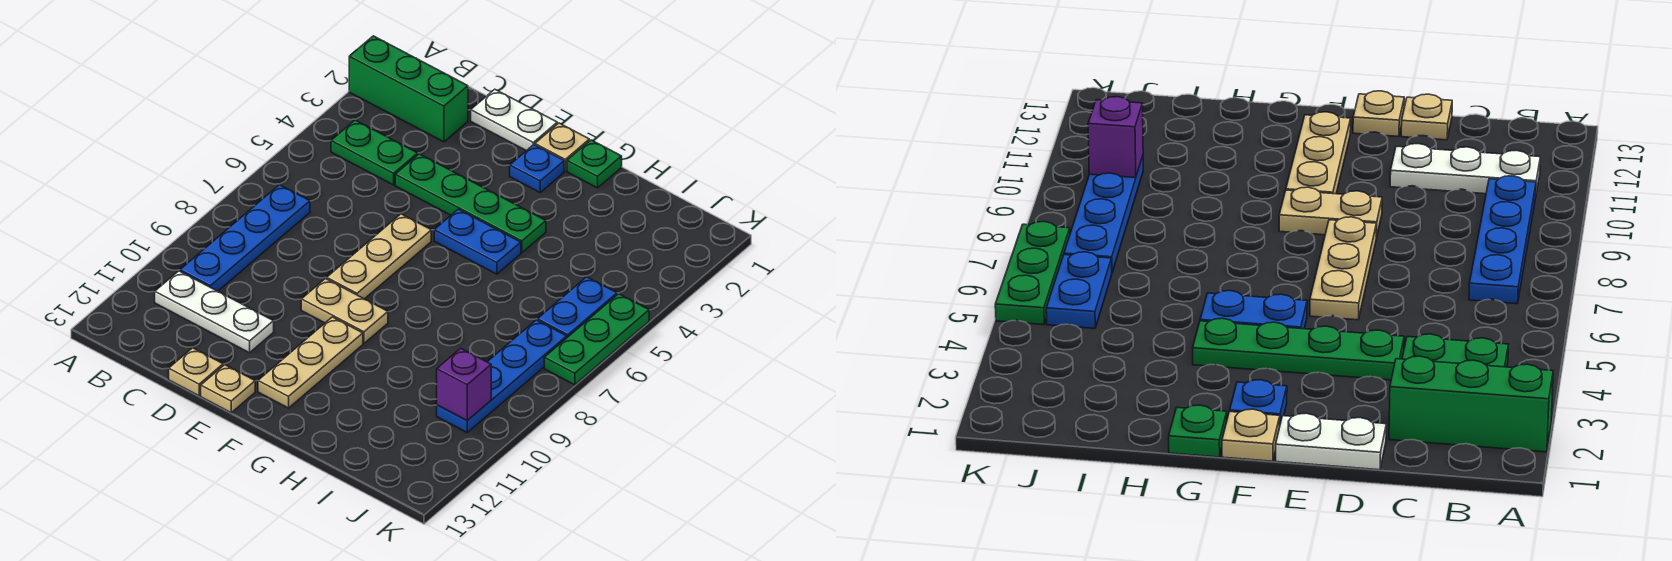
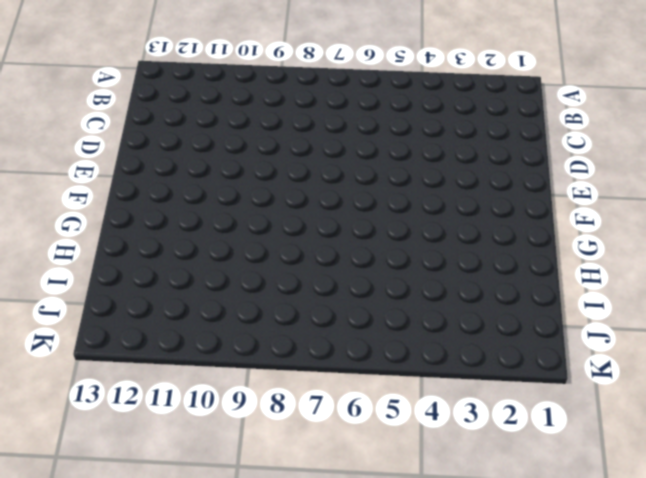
none -> green 1x3 brick [349,36,468,142]
none -> green 1x2 plate [331,120,418,185]
none -> blue 1x4 plate [180,185,310,291]

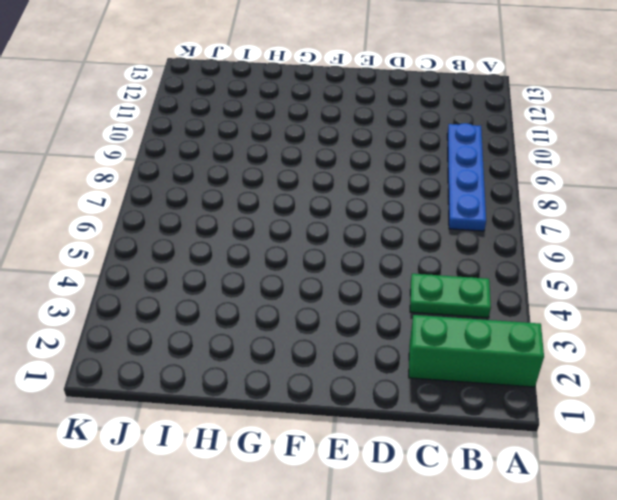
none -> white 1x3 plate [155,271,274,353]
none -> white 1x2 plate [471,89,557,151]
none -> green 1x4 plate [395,154,546,253]

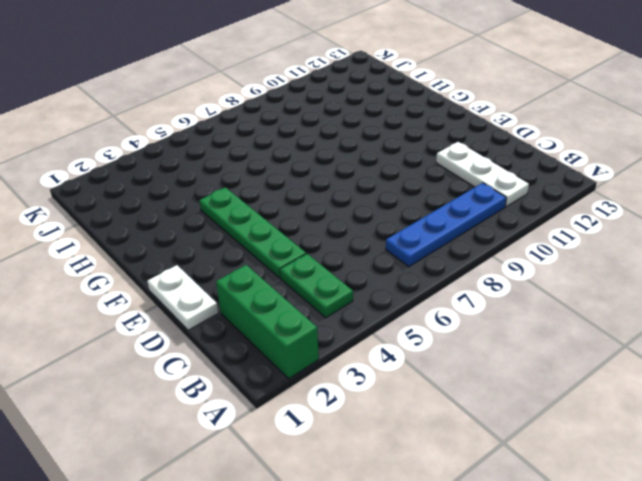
none -> tan 1x1 plate [169,348,223,396]
none -> tan 1x3 plate [327,214,431,299]
none -> tan 1x2 plate [301,279,388,343]

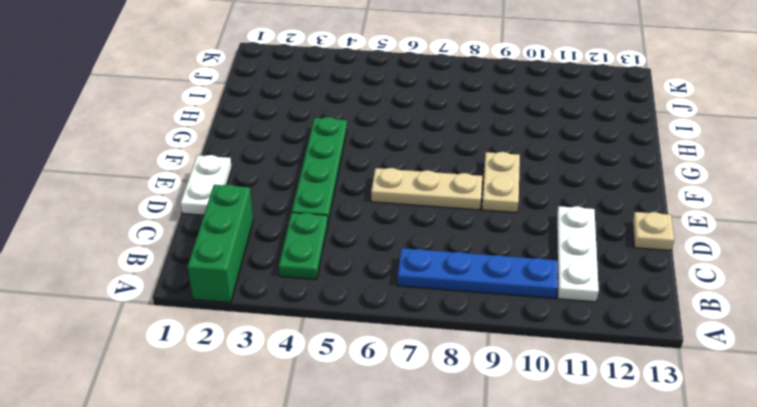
none -> tan 1x1 plate [201,365,255,413]
none -> tan 1x1 plate [535,123,589,171]
none -> blue 1x1 plate [510,145,564,192]

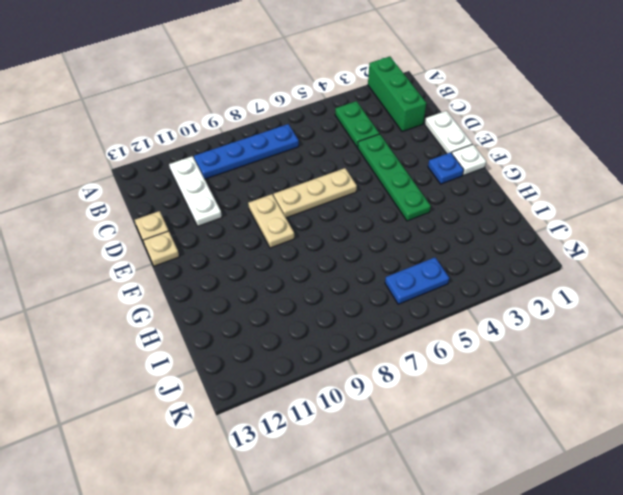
white 1x1 plate [452,144,486,176] -> tan 1x1 plate [535,123,589,171]
none -> blue 1x2 plate [434,209,521,274]
none -> tan 1x3 plate [258,317,363,408]
none -> green 1x1 plate [567,140,622,188]

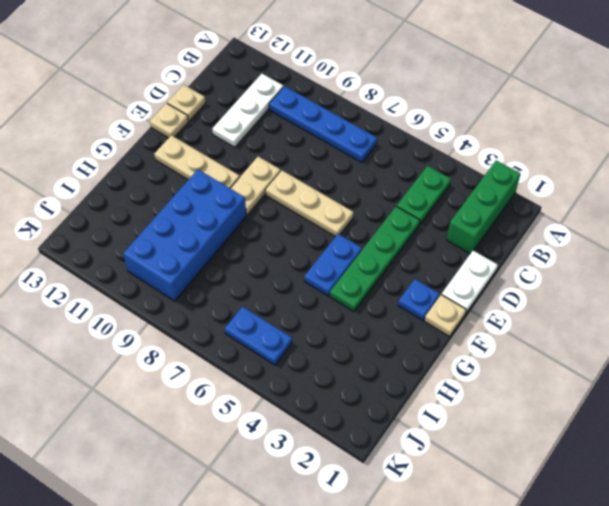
blue 2x4 brick [123,170,246,301] -> blue 1x4 plate [437,320,567,432]
none -> green 1x1 plate [567,140,622,188]
none -> green 1x3 plate [544,294,649,385]
none -> purple 1x1 brick [437,348,491,421]

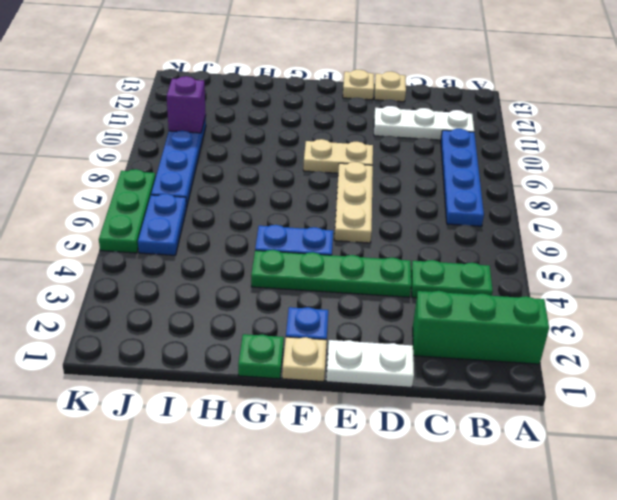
none -> tan 1x3 plate [258,317,363,408]

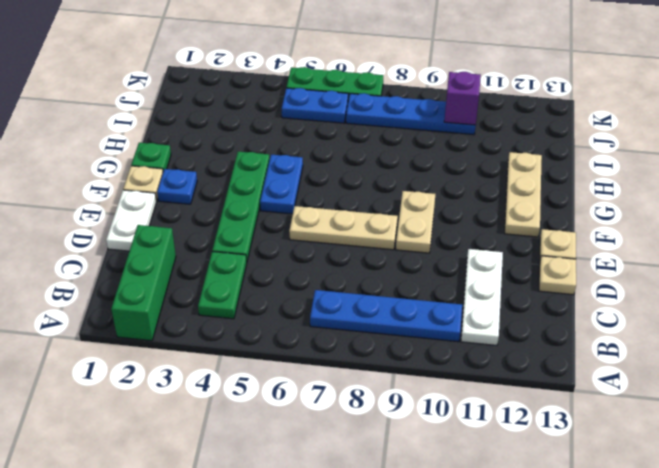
tan 1x3 plate [505,152,542,237] -> tan 1x3 plate turned to [258,317,363,408]

